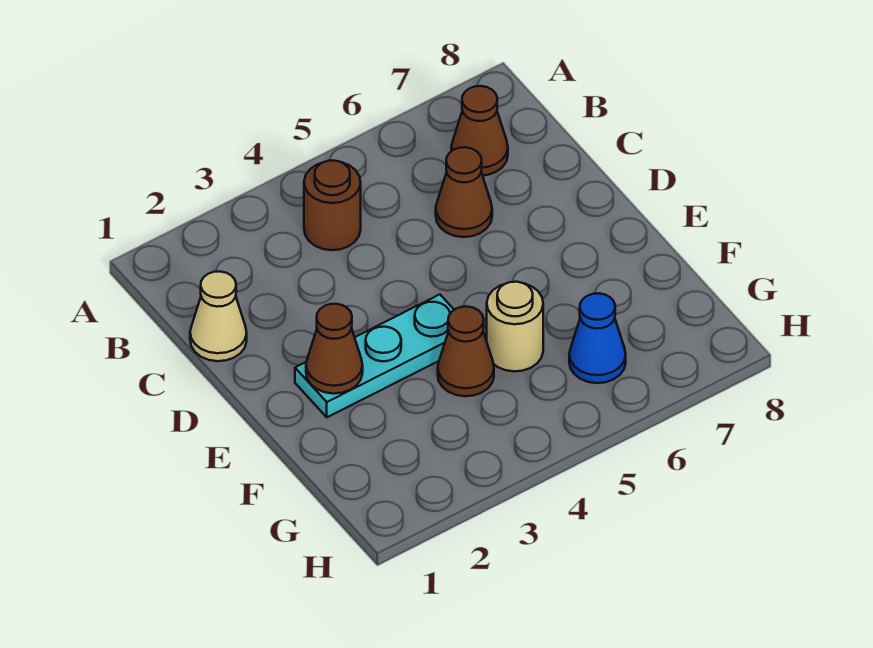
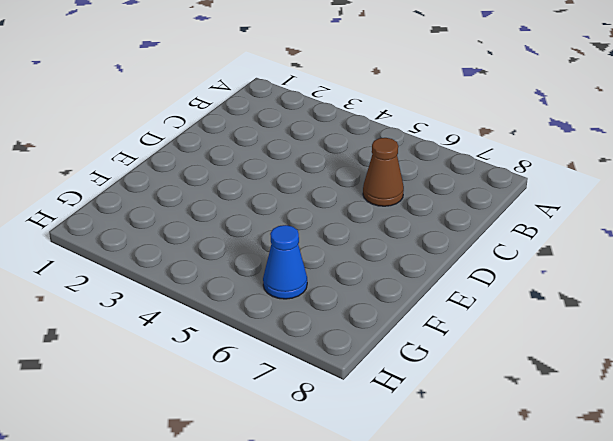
none -> brown 1x1 round brick [304,161,361,250]
none -> brown 1x1 cone [451,86,508,175]

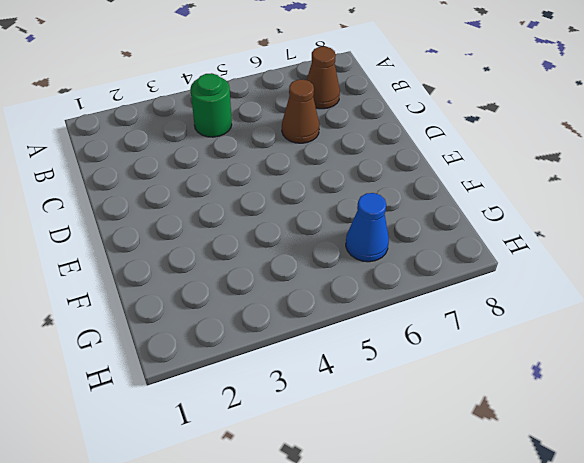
green 1x1 round brick [190,73,232,137] -> brown 1x1 round brick [304,161,361,250]
none -> tan 1x1 cone [190,272,247,361]
none -> cyan 1x3 plate [295,294,454,417]

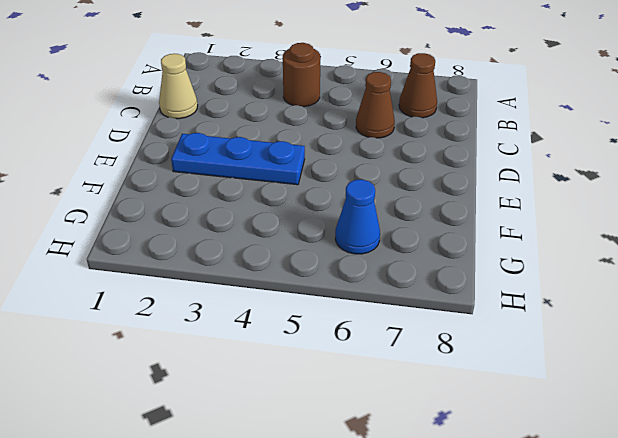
blue 1x3 plate [171,133,305,185] -> cyan 1x3 plate [295,294,454,417]
none -> brown 1x1 cone [438,307,494,396]
none -> tan 1x1 round brick [487,282,543,371]

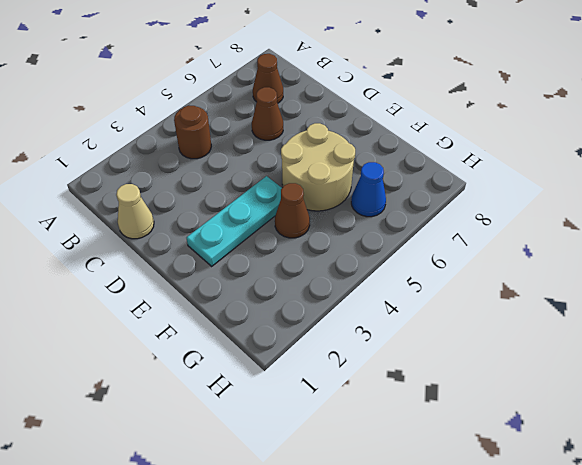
tan 2x2 round brick [281,123,355,211] -> tan 1x1 round brick [487,282,543,371]
none -> brown 1x1 cone [306,304,363,394]

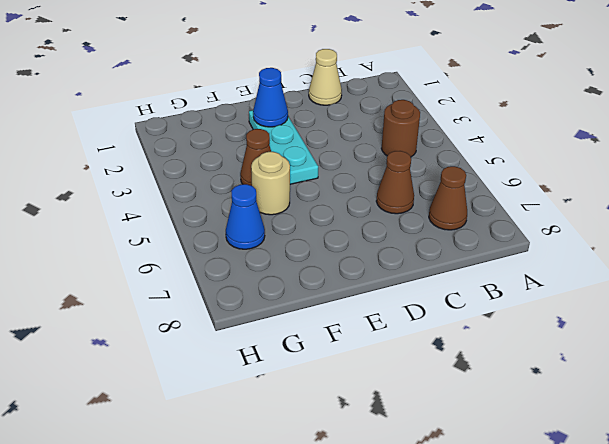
blue 1x1 cone [253,68,288,127] -> brown 1x1 cone [306,304,363,394]

